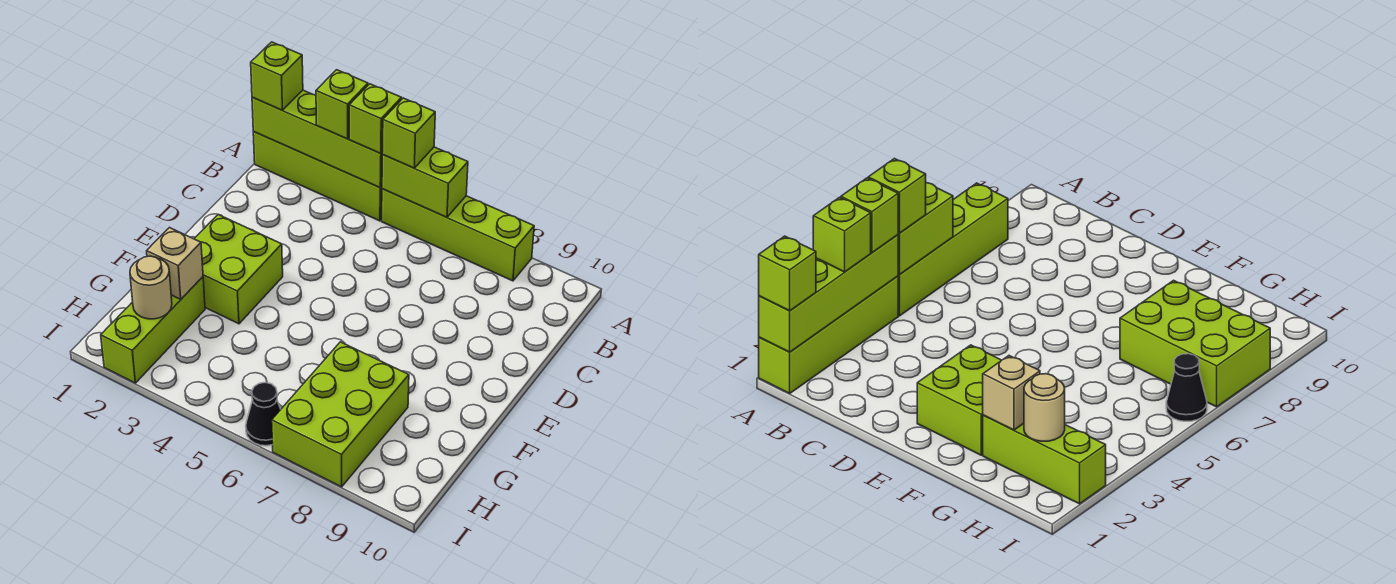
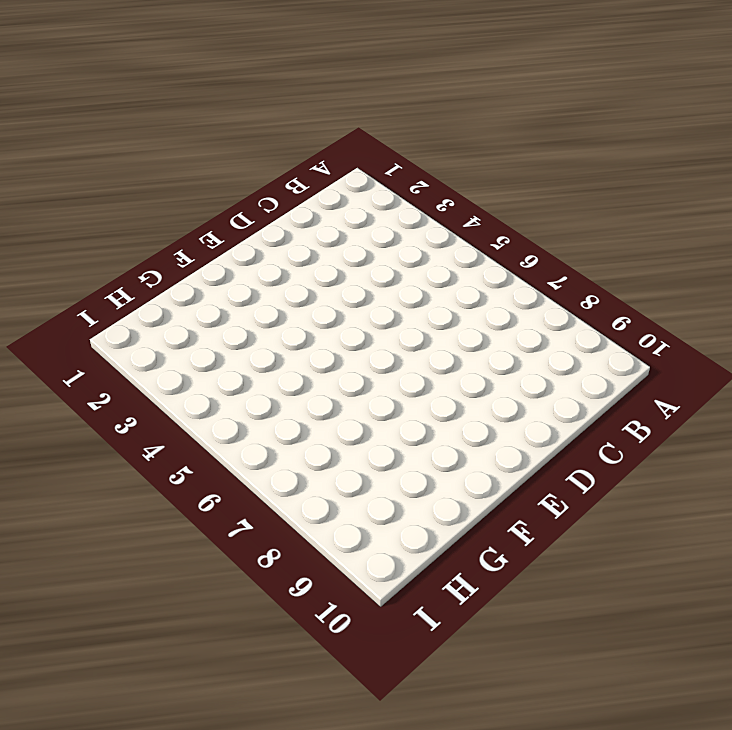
none -> lime 1x4 brick [253,132,382,221]
none -> lime 1x4 brick [382,189,534,281]
none -> lime 2x2 brick [194,215,283,324]

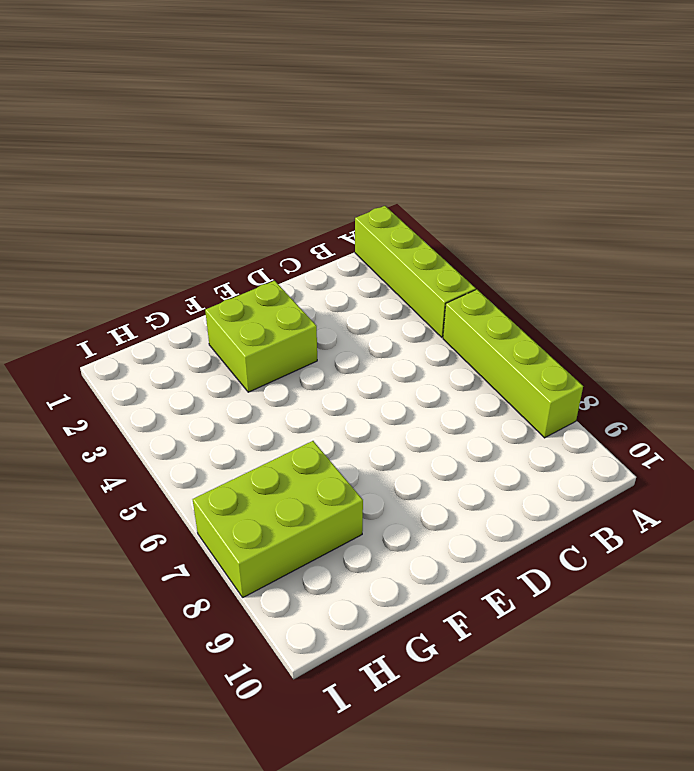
none -> lime 1x3 brick [101,277,205,383]
none -> black 1x1 cone [246,382,281,446]
none -> lime 1x4 brick [252,90,383,188]

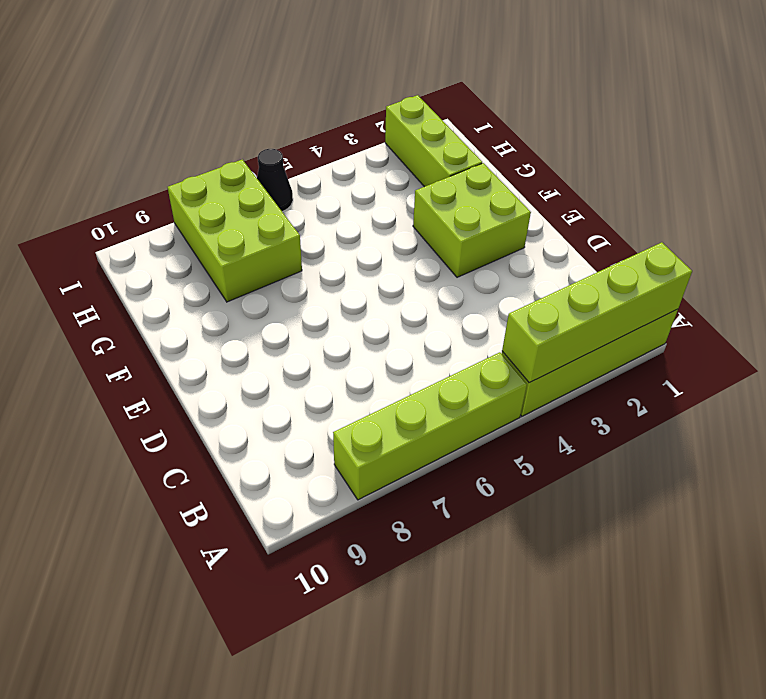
none -> lime 1x2 brick [382,147,468,217]
none -> tan 1x1 brick [147,228,203,299]
none -> tan 1x1 round brick [130,256,172,319]

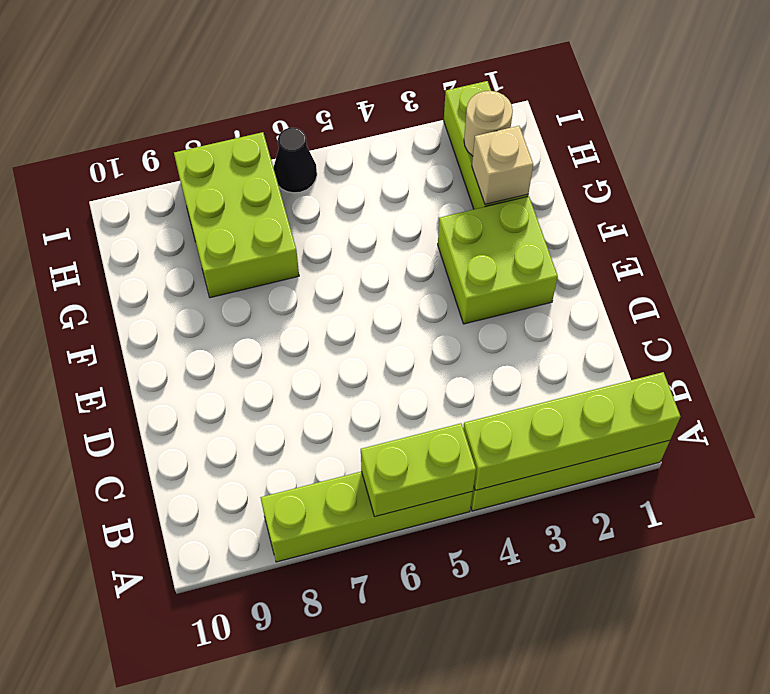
none -> lime 1x1 brick [251,42,303,110]
none -> lime 1x1 brick [316,70,368,139]
none -> lime 1x1 brick [349,84,402,154]

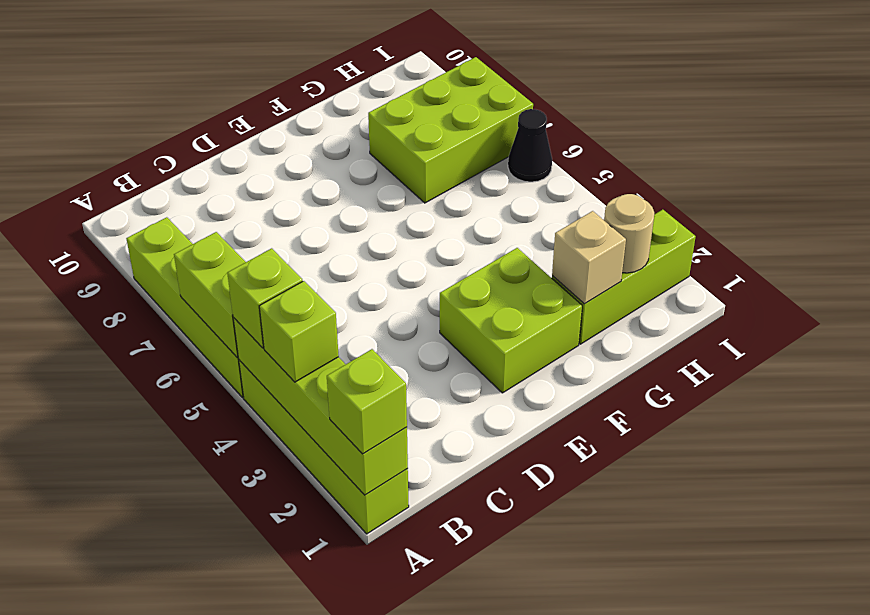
none -> lime 1x1 brick [382,98,435,168]

